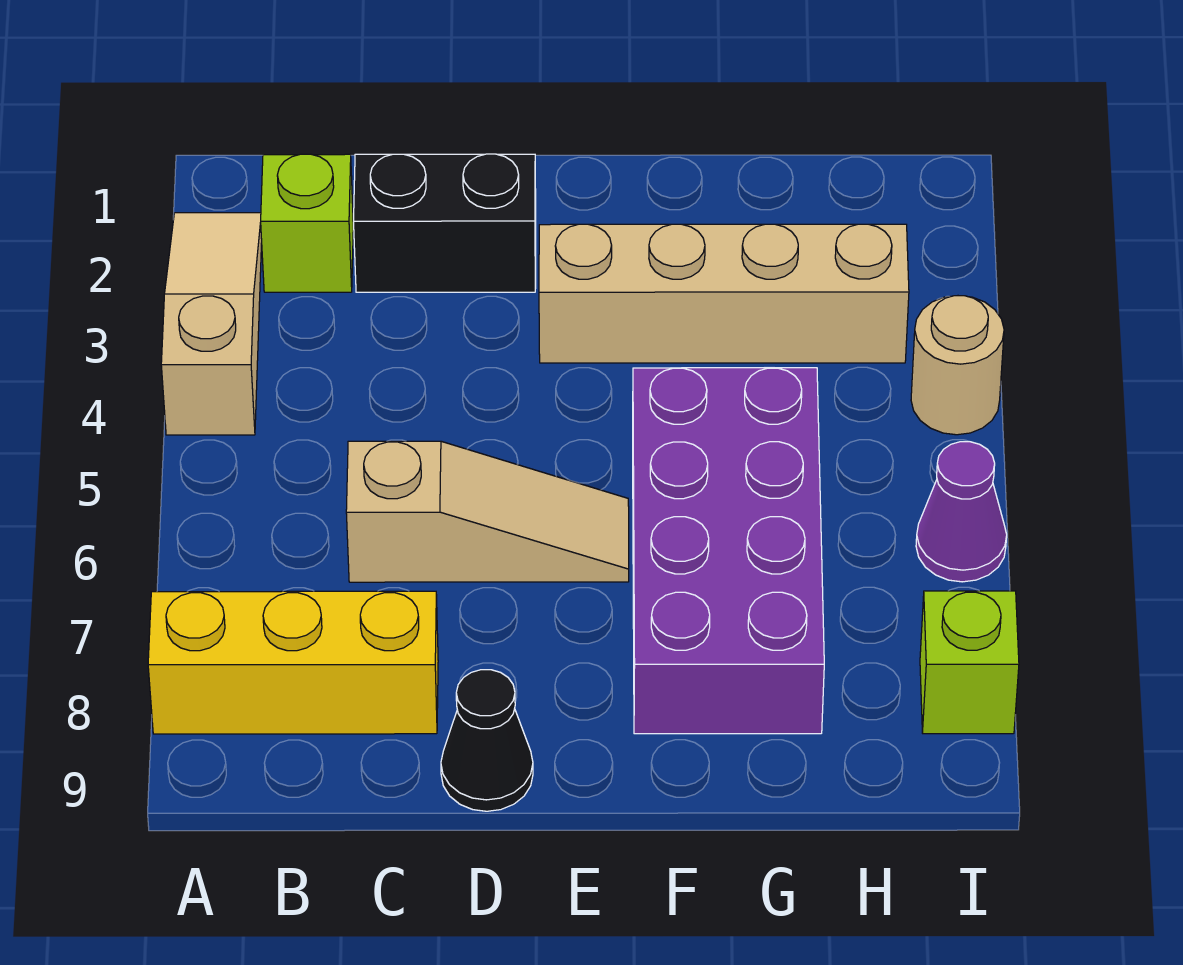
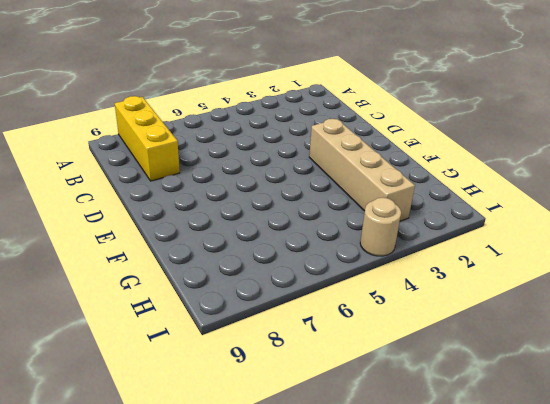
none -> tan 1x3 slope [161,213,262,435]
none -> lime 1x1 brick [261,154,353,292]

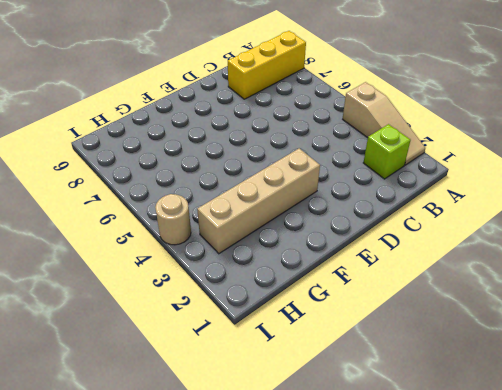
none -> black 1x2 brick [354,154,536,292]
none -> tan 1x3 slope [346,441,629,582]

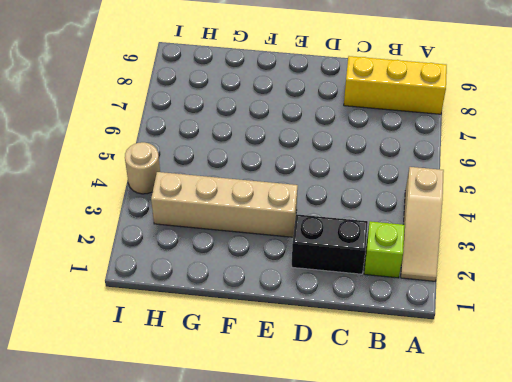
none -> tan 1x3 slope [346,441,629,582]
none -> black 1x1 cone [441,670,533,811]

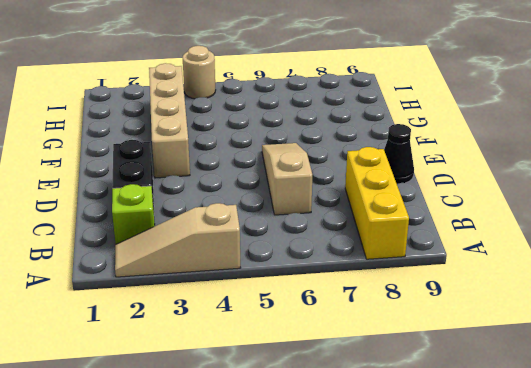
none -> purple 2x4 brick [633,368,824,734]
none -> purple 1x1 cone [916,442,1007,582]

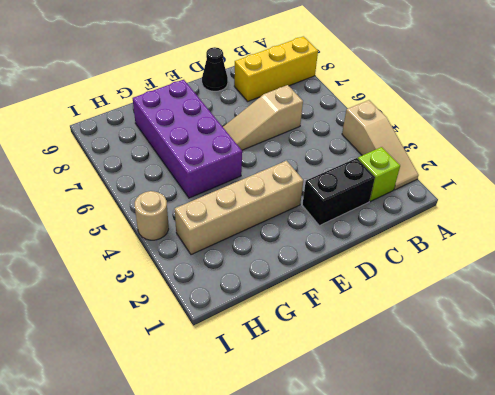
none -> purple 1x1 cone [916,442,1007,582]
none -> lime 1x1 brick [920,591,1019,734]

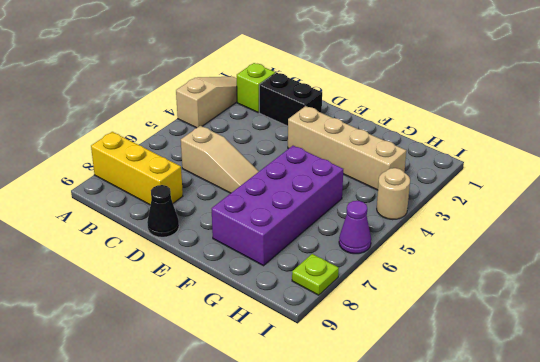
lime 1x1 plate [292,254,339,295] -> lime 1x1 brick [920,591,1019,734]

